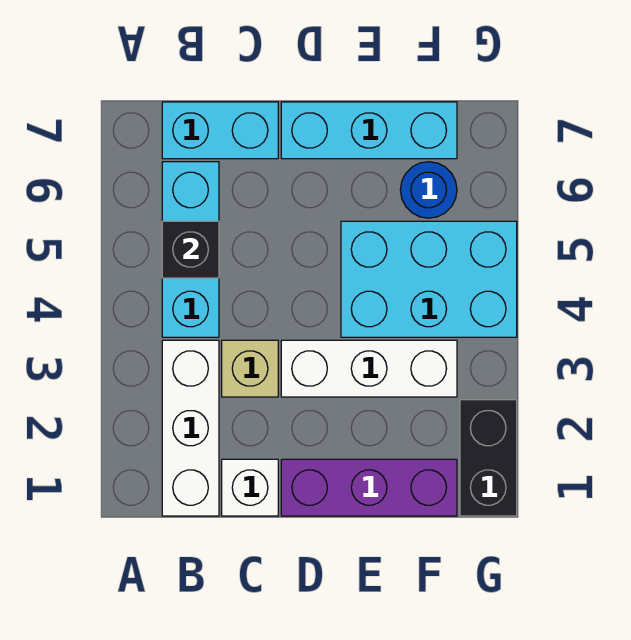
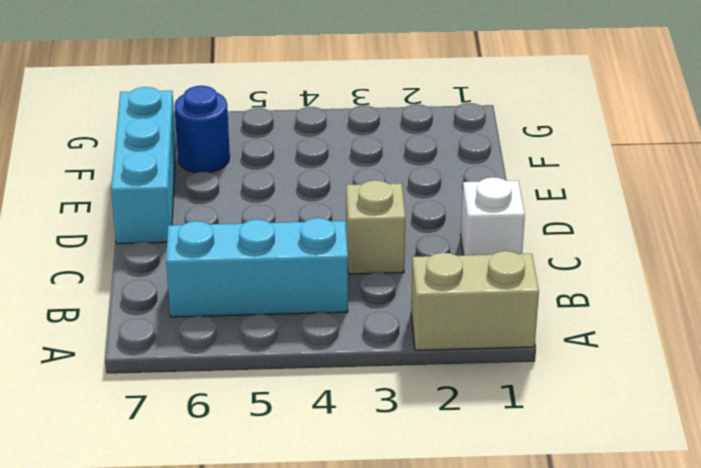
tan 1x2 brick [411,251,539,350] -> none
none -> white 1x3 brick [162,340,219,516]
none -> cyan 1x2 brick [162,102,278,159]
none -> purple 1x3 brick [281,459,457,516]

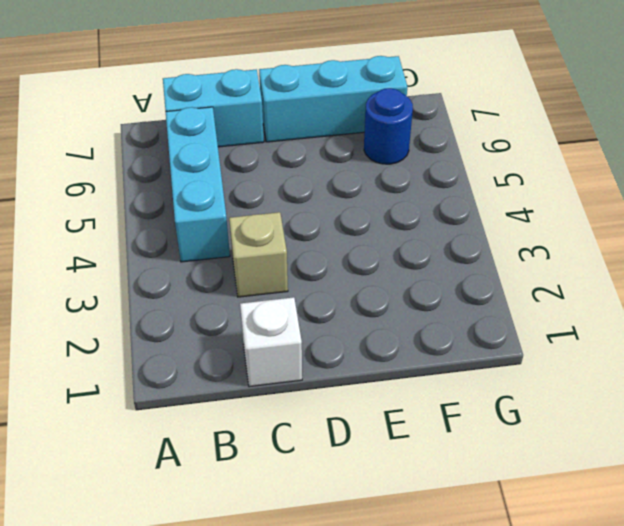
none -> white 1x3 brick [162,340,219,516]
none -> purple 1x3 brick [281,459,457,516]
none -> white 1x3 brick [281,340,457,397]

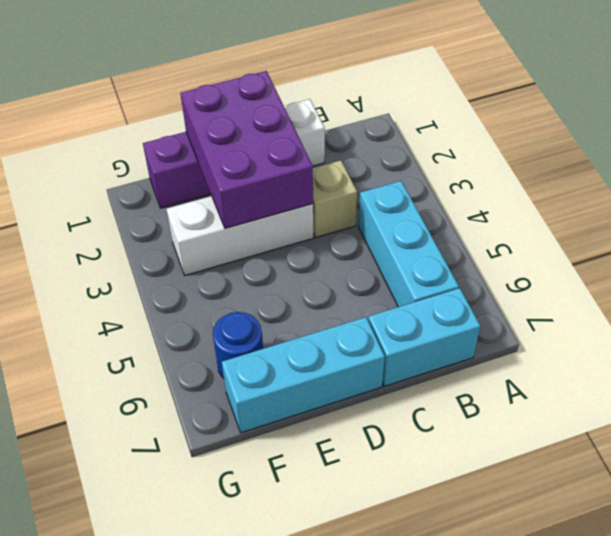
purple 2x3 brick [180,71,313,228] -> none
none -> white 1x3 brick [162,340,219,516]
none -> cyan 2x3 brick [341,221,517,337]
none -> black 1x2 brick [460,400,517,516]

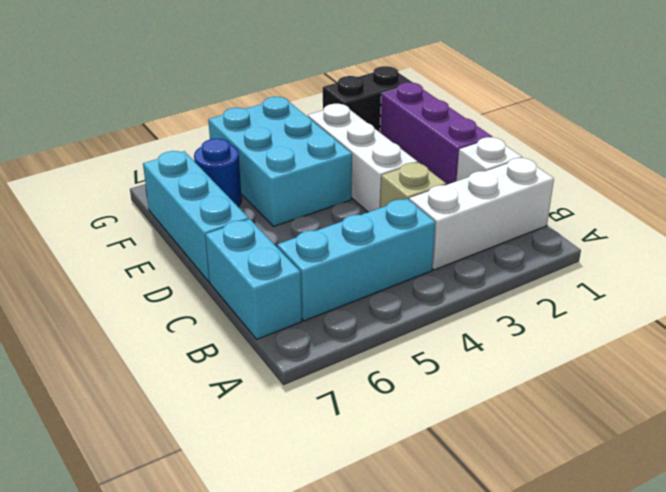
none -> black 1x1 brick [162,221,219,278]

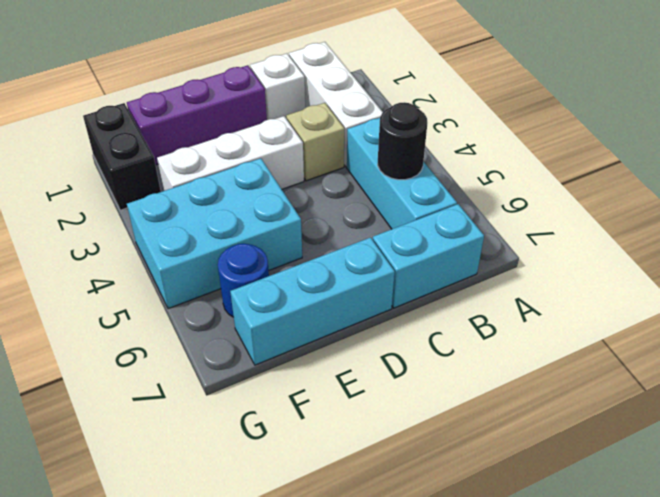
black 1x1 round brick [378,102,427,180] -> black 1x1 brick [162,221,219,278]

